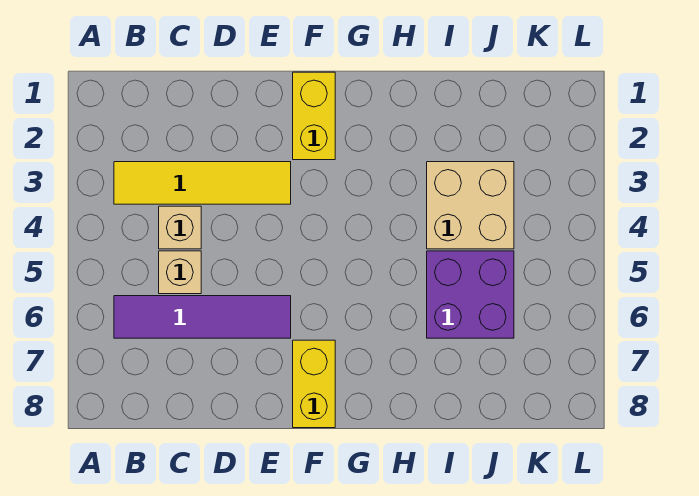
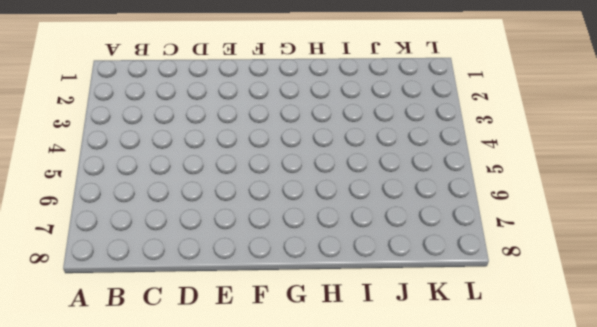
none -> yellow 1x4 tile [114,162,291,204]
none -> purple 1x4 tile [114,296,291,338]

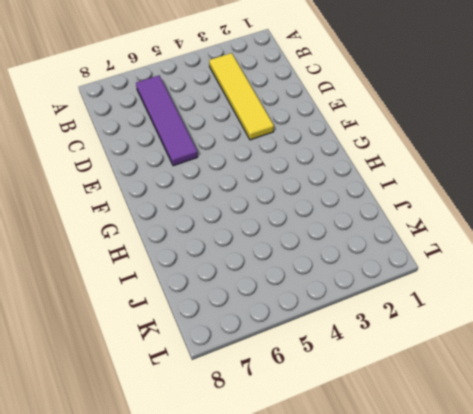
none -> tan 1x1 brick [159,206,201,249]
none -> tan 1x1 brick [159,251,201,294]

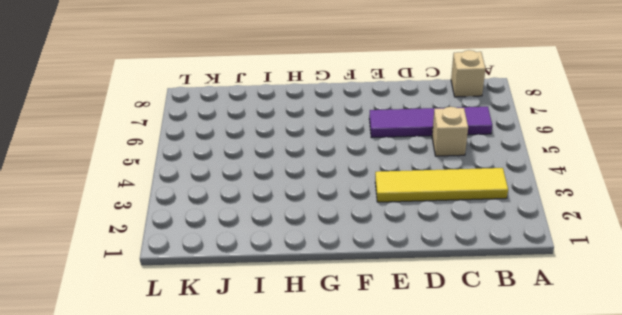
tan 1x1 brick [451,50,486,97] -> tan 1x1 brick moved to [159,206,201,249]
none -> yellow 1x2 brick [293,72,335,160]
none -> yellow 1x2 brick [293,340,335,428]

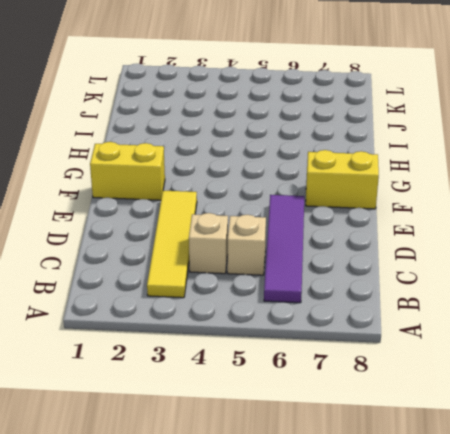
none -> tan 2x2 brick [427,162,514,249]
none -> purple 2x2 brick [427,251,514,338]

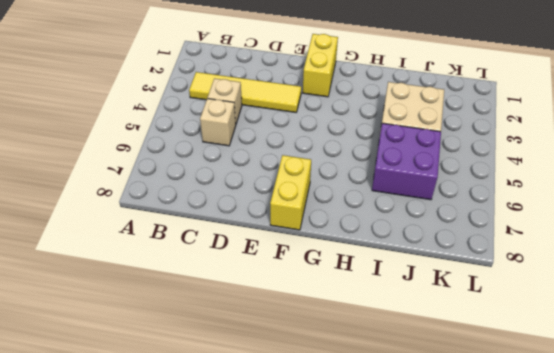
none -> purple 1x4 tile [114,296,291,338]

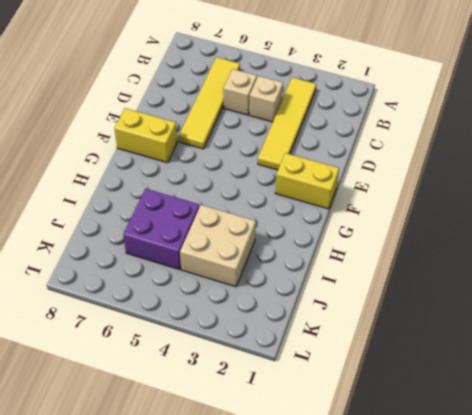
yellow 1x4 tile [179,57,240,149] -> purple 1x4 tile [114,296,291,338]

